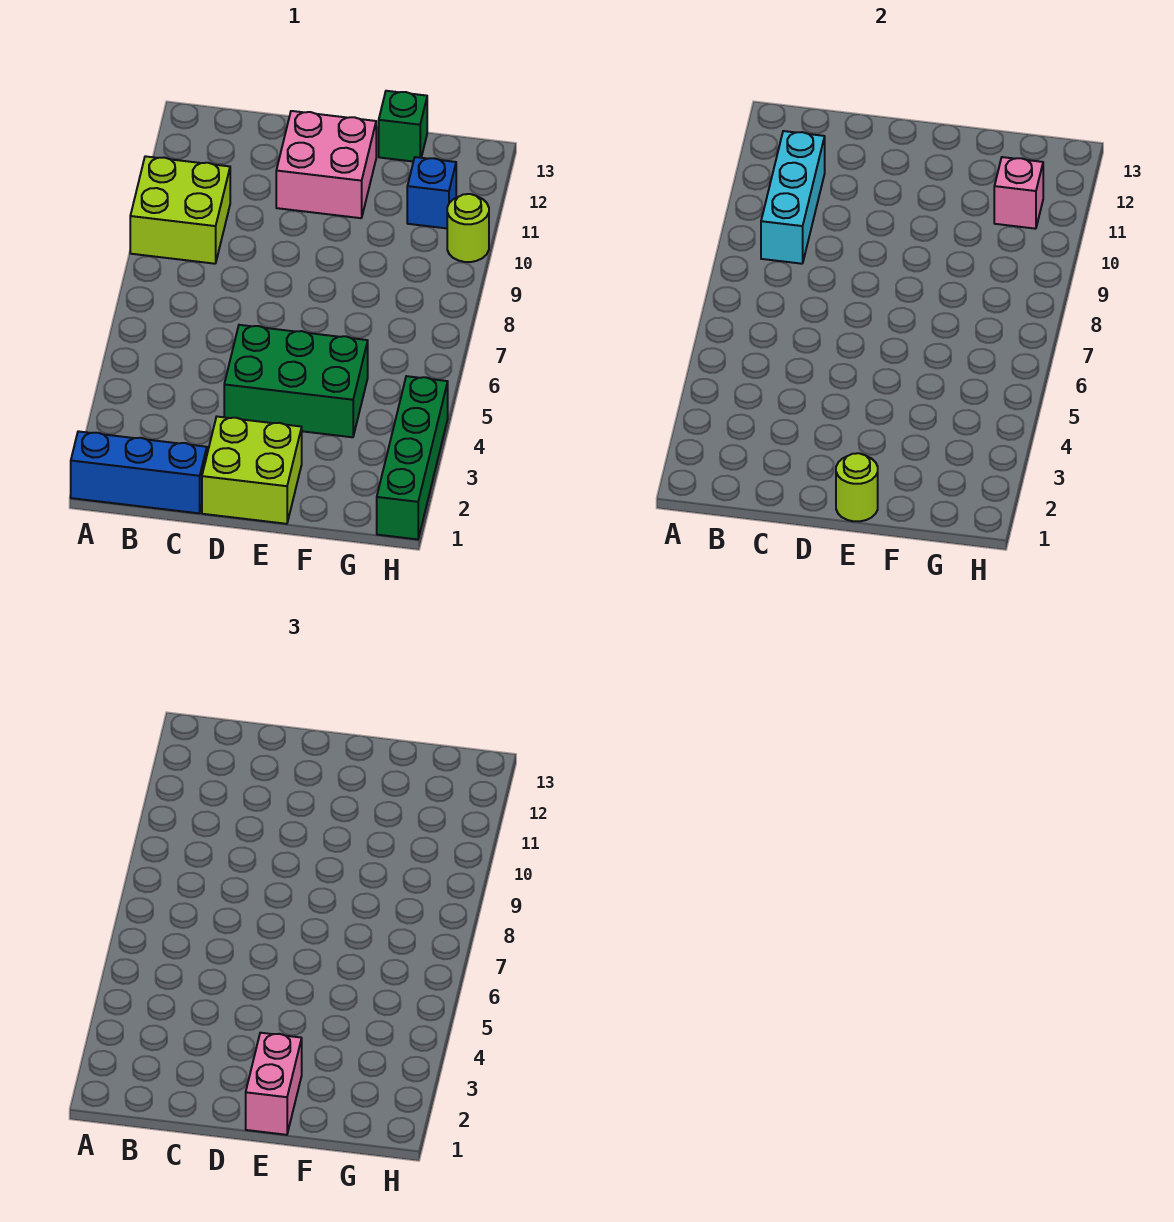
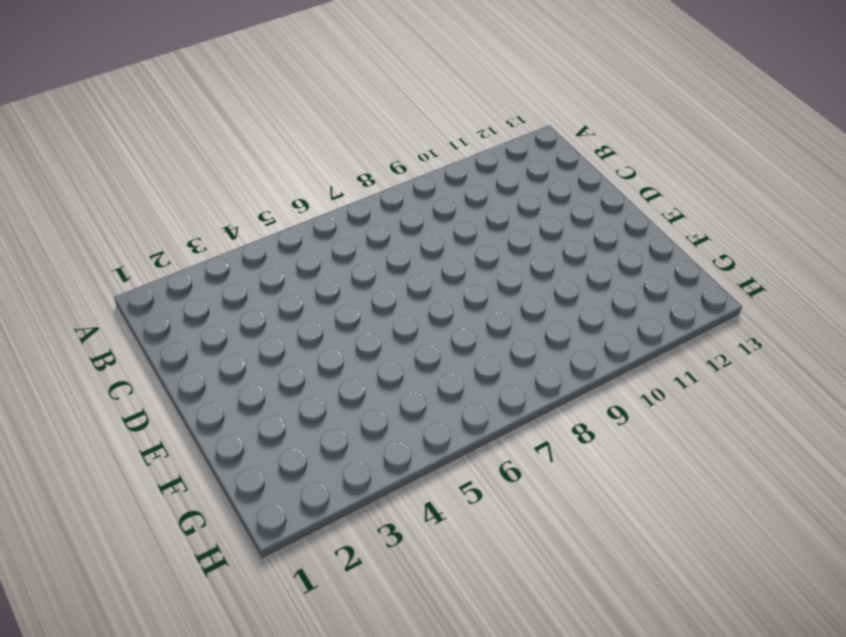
none -> blue 1x3 brick [71,431,207,513]
none -> lime 2x2 brick [130,156,230,264]
none -> lime 2x2 brick [202,417,302,524]

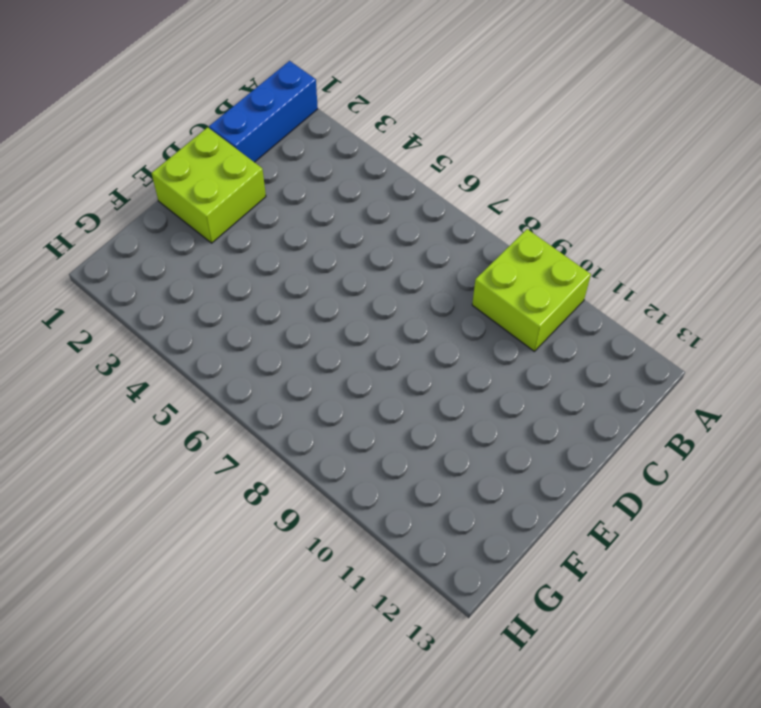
none -> green 2x3 brick [224,325,368,437]
none -> pink 2x2 brick [276,111,376,218]
none -> green 1x1 brick [379,91,427,161]

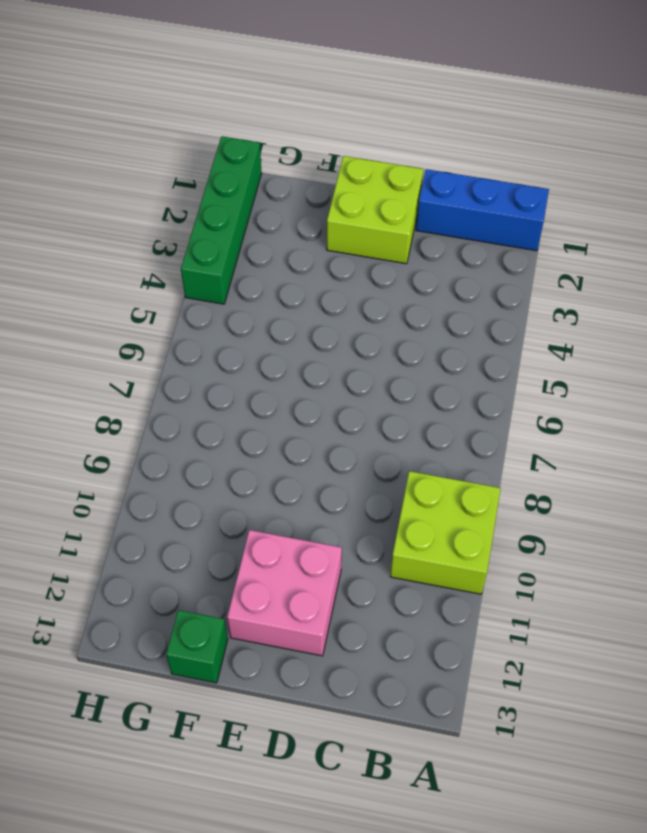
none -> green 2x3 brick [224,325,368,437]
none -> blue 1x1 brick [407,157,456,228]
none -> lime 1x1 round brick [447,194,489,262]

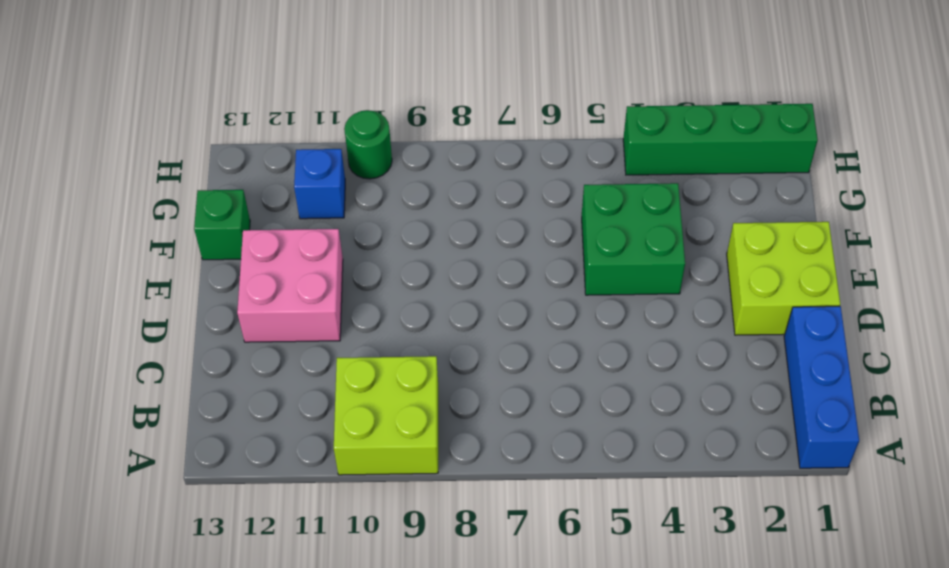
green 2x2 brick [582,183,685,295] -> green 2x3 brick [224,325,368,437]
green 1x1 round brick [344,110,392,179] -> lime 1x1 round brick [447,194,489,262]
none -> cyan 1x3 brick [761,131,825,264]
none -> lime 1x1 round brick [836,453,878,521]
none -> pink 1x1 brick [994,157,1043,229]

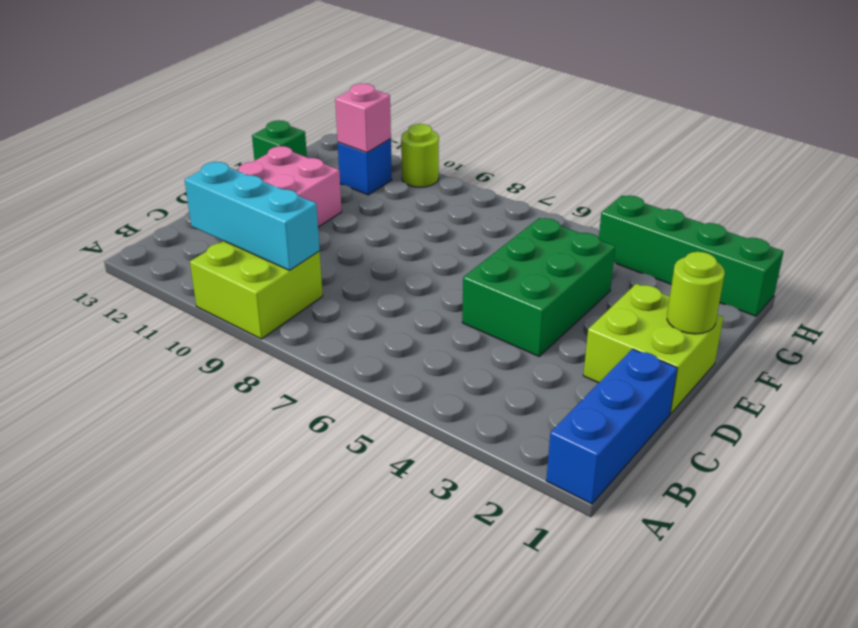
none -> pink 1x2 brick [246,1033,302,1135]

